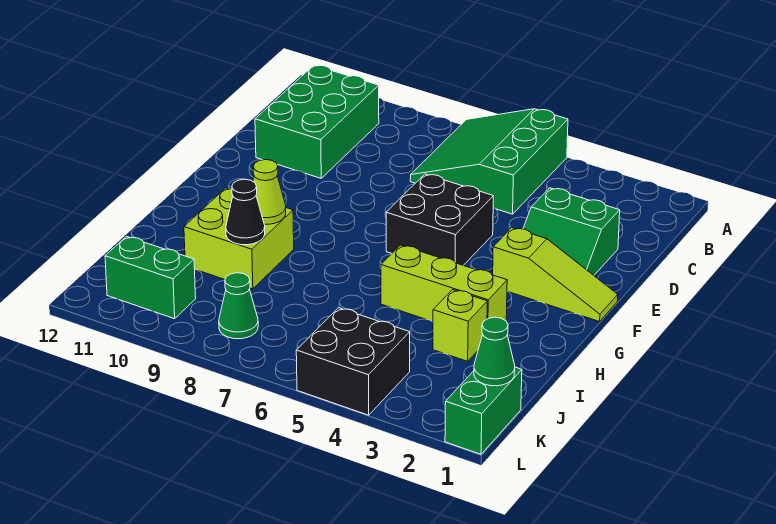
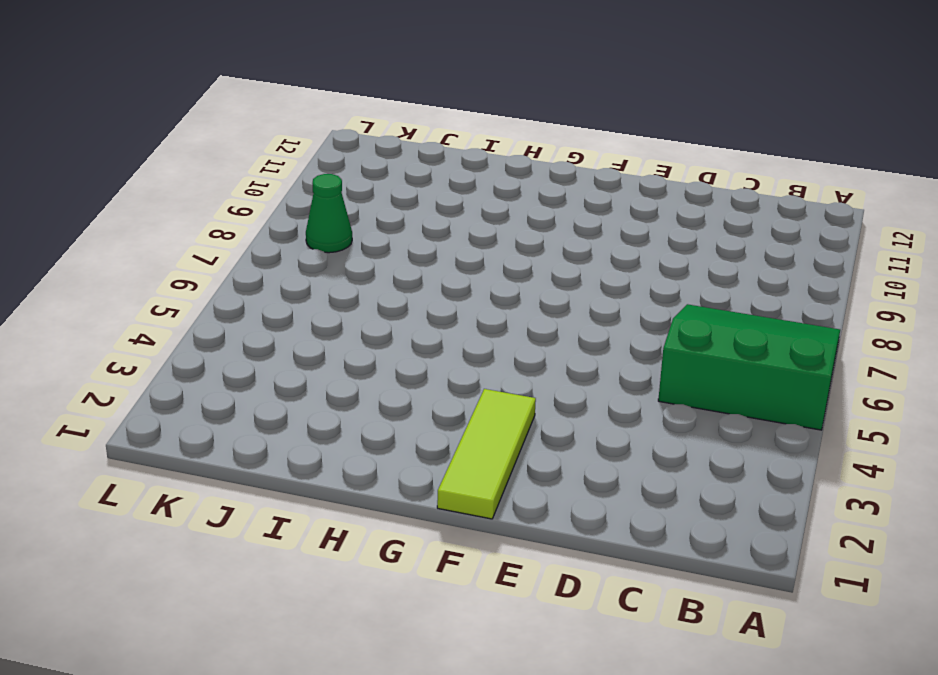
lime 1x3 tile [437,389,536,519] -> lime 1x3 slope [493,228,618,322]
none -> green 2x3 brick [255,65,379,178]
none -> green 2x2 slope [523,188,620,275]
none -> black 2x2 brick [386,174,493,265]

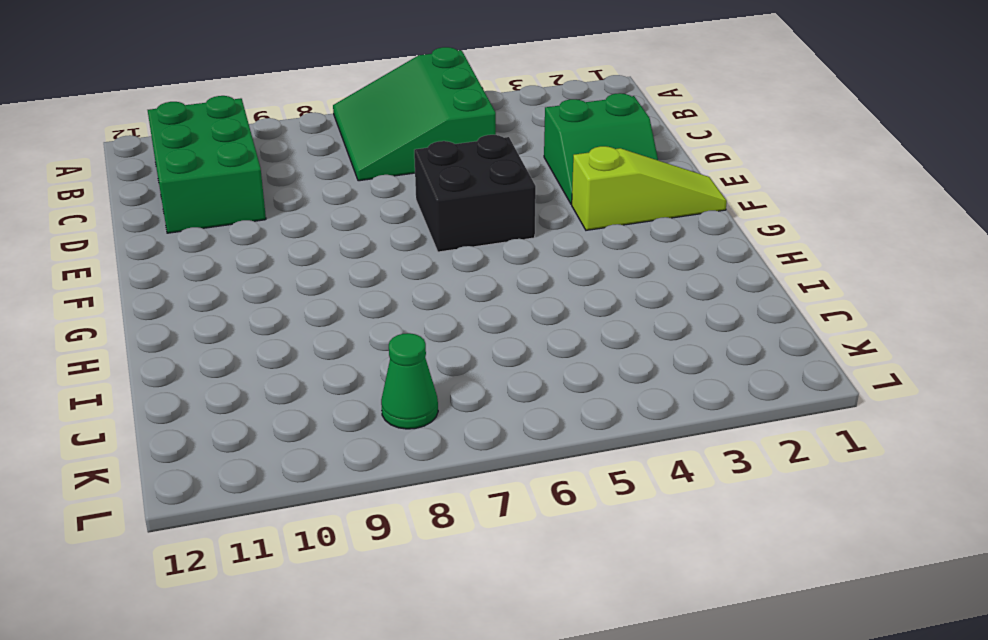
none -> lime 1x3 brick [381,245,507,322]
none -> lime 2x2 brick [184,188,294,289]
none -> lime 1x1 brick [433,290,487,361]

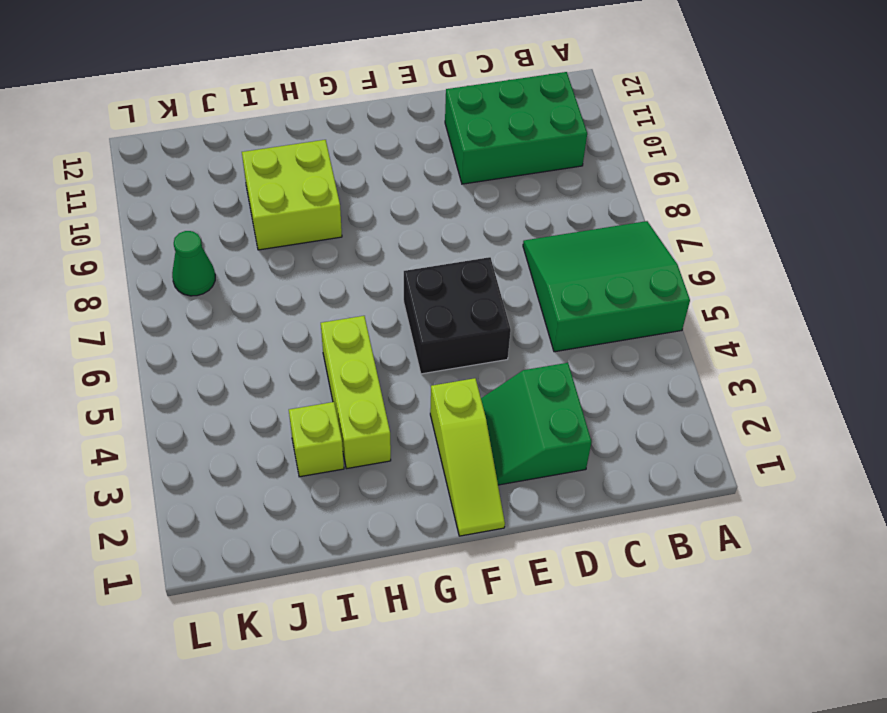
none -> green 1x2 brick [445,367,522,454]
none -> black 2x2 brick [296,308,410,415]
none -> green 1x2 brick [105,236,196,319]

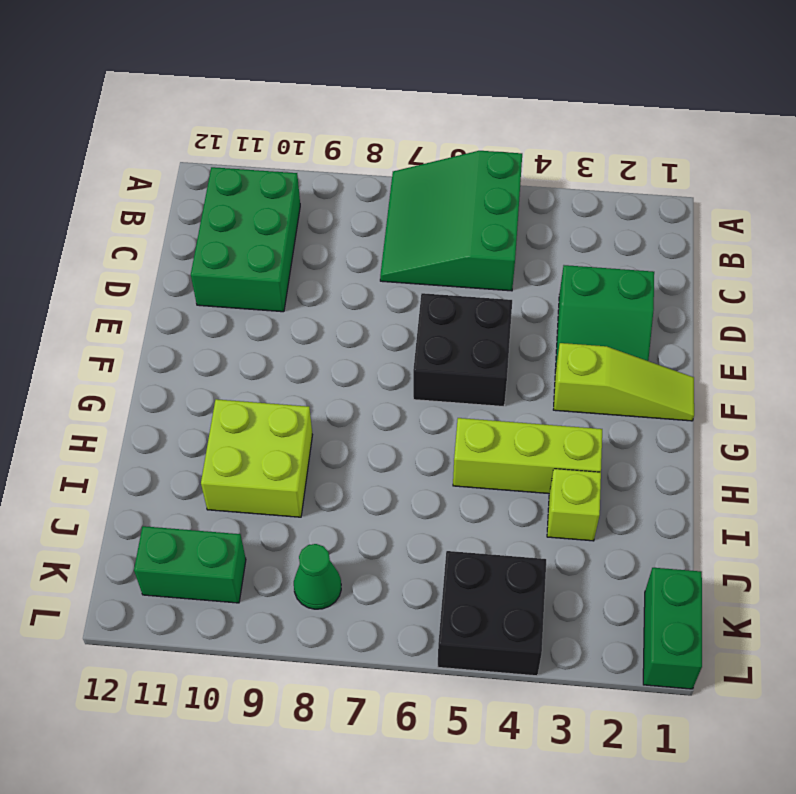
none -> lime 1x1 cone [253,160,286,224]
none -> black 1x1 cone [226,179,265,245]
none -> green 1x1 cone [474,317,515,386]

